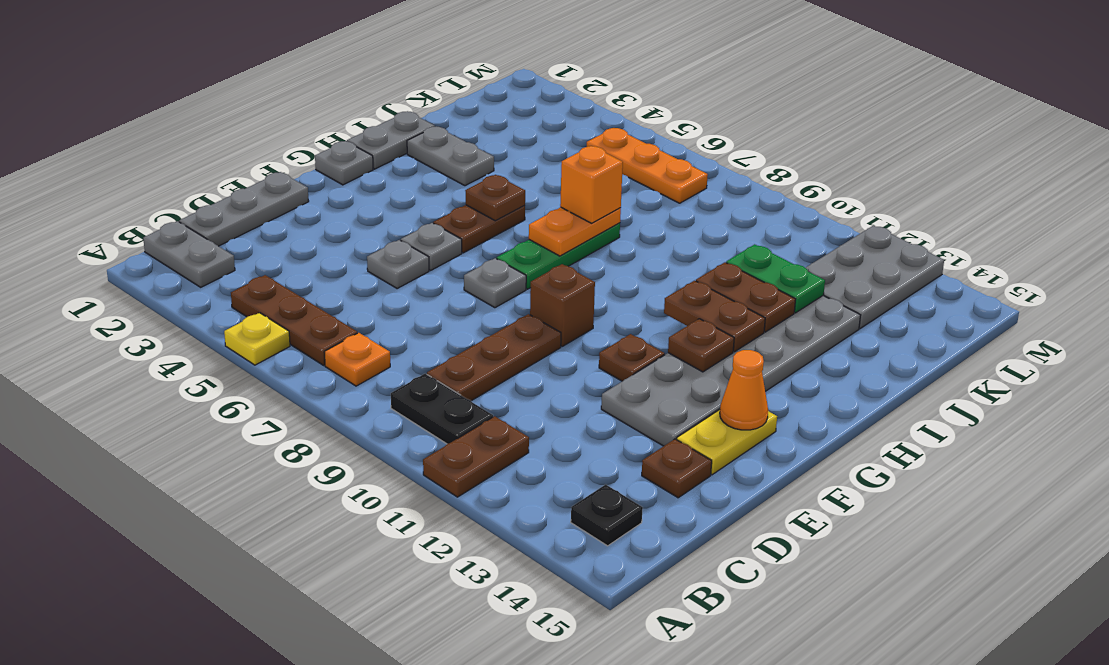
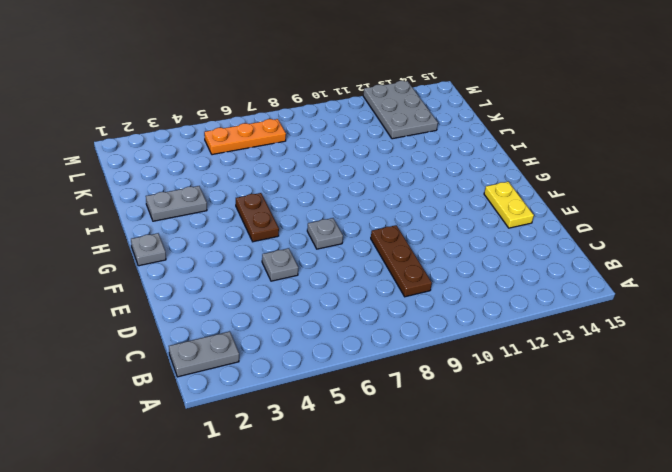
none -> yellow 1x1 plate [224,313,290,365]
none -> brown 1x2 plate [423,416,529,497]
none -> brown 1x3 plate [231,275,357,365]
none -> orange 1x1 plate [324,333,390,386]

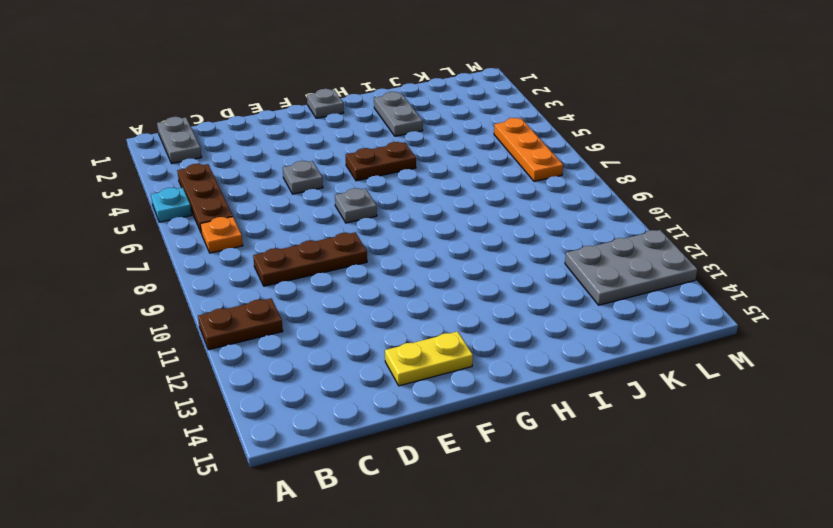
cyan 1x1 plate [151,188,192,222] -> yellow 1x1 plate [224,313,290,365]
none -> black 1x2 plate [391,374,493,444]
none -> black 1x1 plate [571,484,643,546]
none -> grey 1x3 plate [179,172,309,246]
none -> brown 1x1 plate [642,439,712,498]

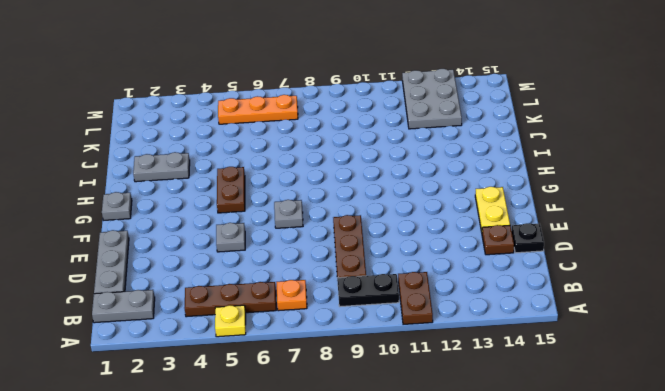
black 1x1 plate [512,223,544,253] -> black 1x1 plate moved to [571,484,643,546]
none -> grey 2x6 plate [601,295,861,446]
none -> grey 1x1 plate [401,223,462,270]
none -> brown 1x1 brick [530,264,595,346]
none -> brown 1x1 plate [599,334,665,381]

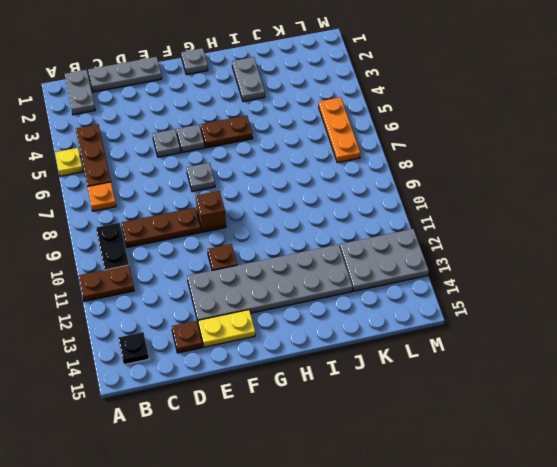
none -> green 1x3 plate [497,223,620,289]
none -> grey 1x2 plate [347,111,435,169]
none -> orange 1x1 cone [720,350,768,430]
none -> brown 1x1 plate [668,319,734,372]

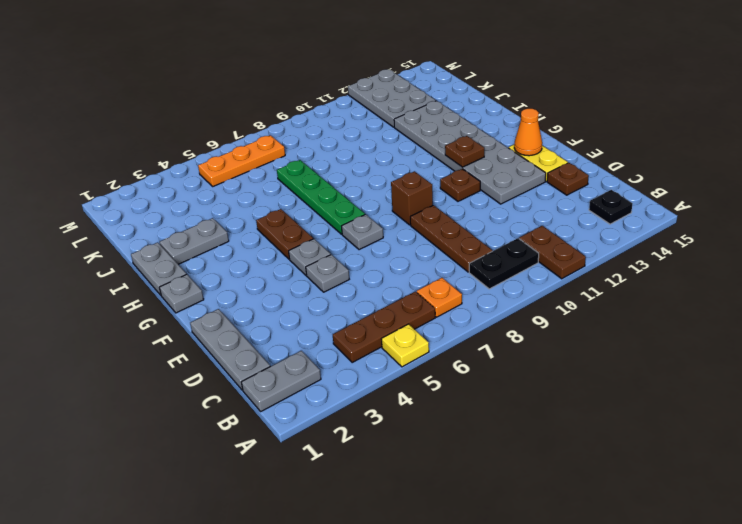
green 1x4 plate [277,160,365,234] -> green 1x3 plate [497,223,620,289]
none -> brown 1x1 plate [465,175,525,221]
none -> orange 1x2 plate [529,207,621,256]
none -> brown 1x2 plate [664,281,765,352]
none -> brown 1x2 plate [696,262,796,332]

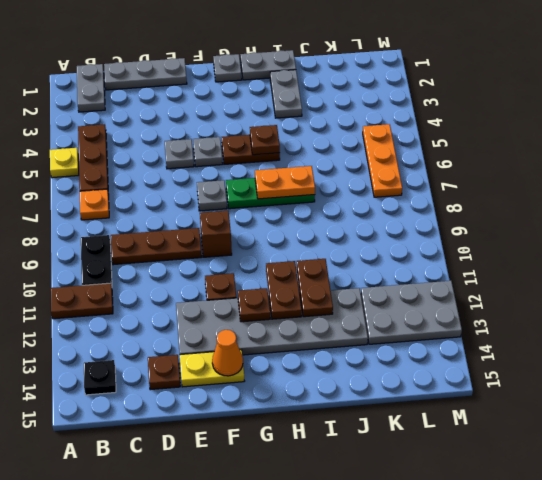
none -> green 1x2 plate [726,244,825,313]
none -> orange 1x1 brick [560,146,623,223]

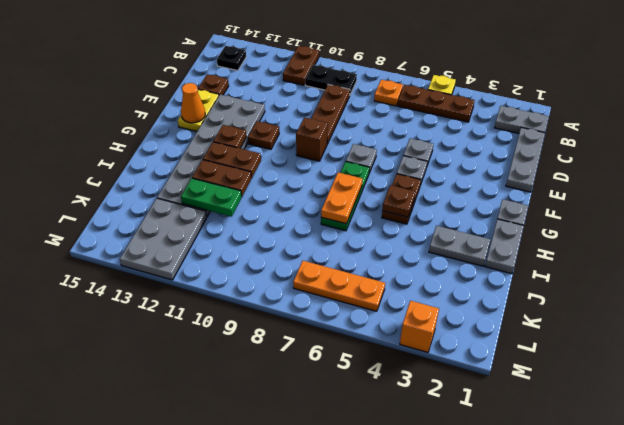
orange 1x1 brick [400,301,439,352] -> orange 1x1 brick moved to [560,146,623,223]

